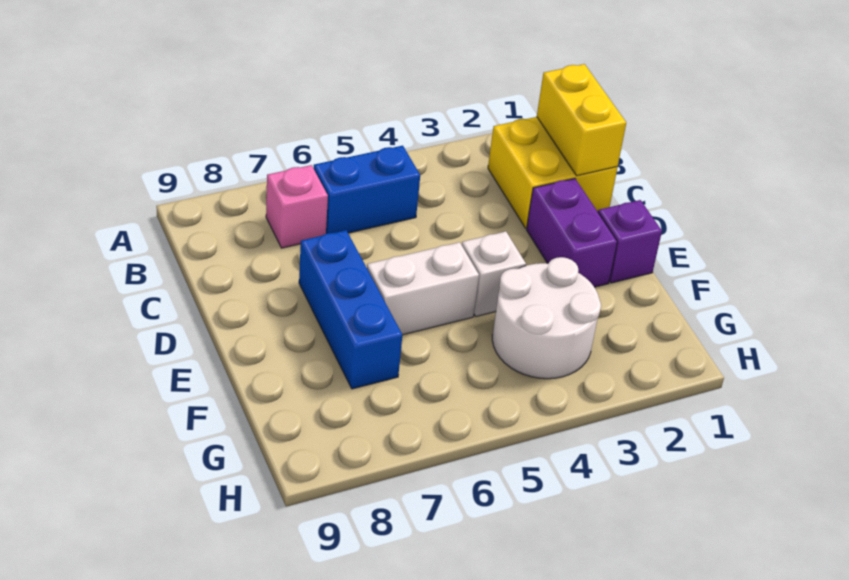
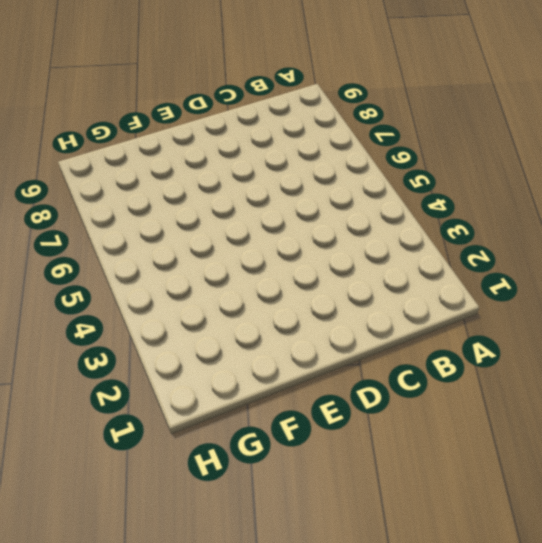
none -> yellow 2x2 brick [488,117,618,228]
none -> blue 1x2 brick [314,146,420,234]

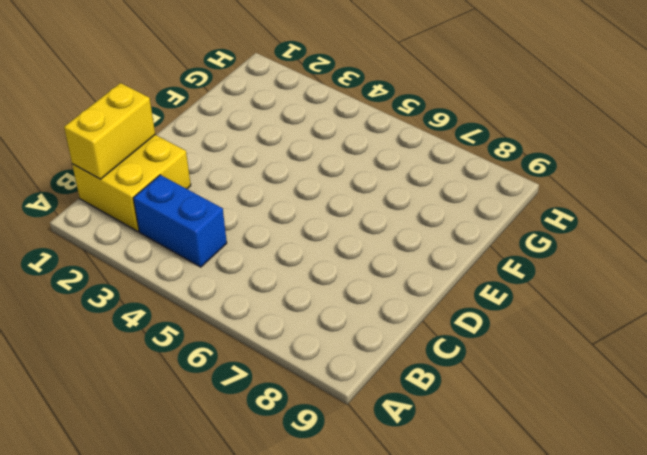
blue 1x2 brick [133,175,227,267] -> blue 1x2 brick moved to [314,146,420,234]
none -> pink 1x1 brick [266,165,328,248]
none -> purple 1x2 brick [527,178,617,287]

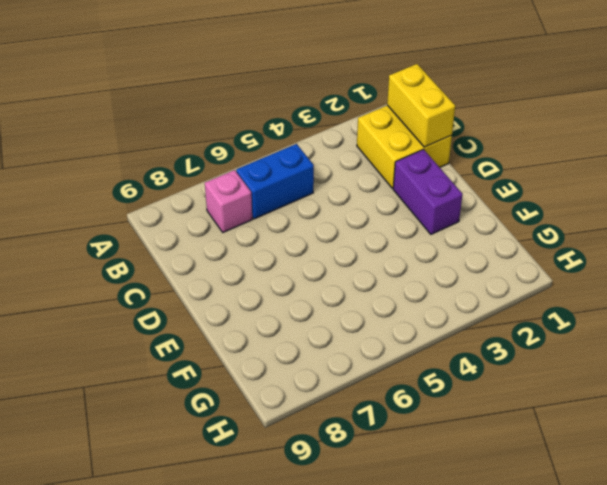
none -> blue 1x3 brick [299,230,402,389]
none -> purple 1x1 brick [598,200,662,283]

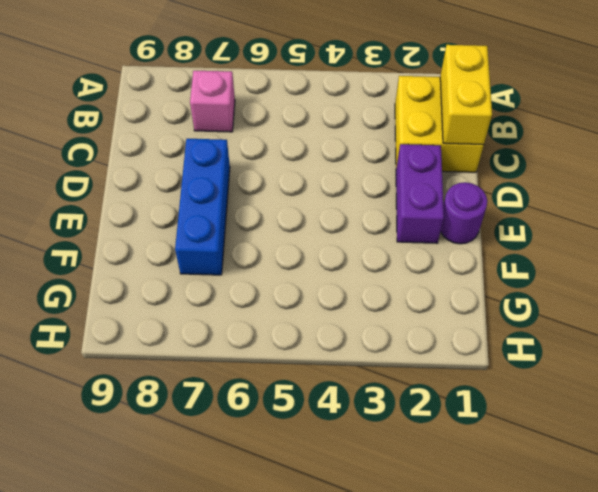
purple 1x1 round brick [441,182,487,244] -> purple 1x1 brick [598,200,662,283]
none -> blue 1x2 brick [314,146,420,234]
none -> white 1x1 brick [462,231,526,317]

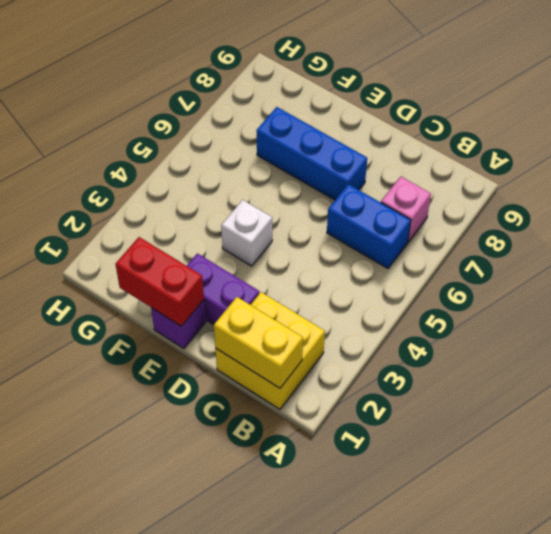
blue 1x2 brick [327,184,411,268] -> blue 1x2 brick turned to [314,146,420,234]
red 1x2 brick [115,237,204,326] -> none
none -> white 1x2 brick [367,242,479,335]
none -> white 2x2 round brick [492,257,601,379]

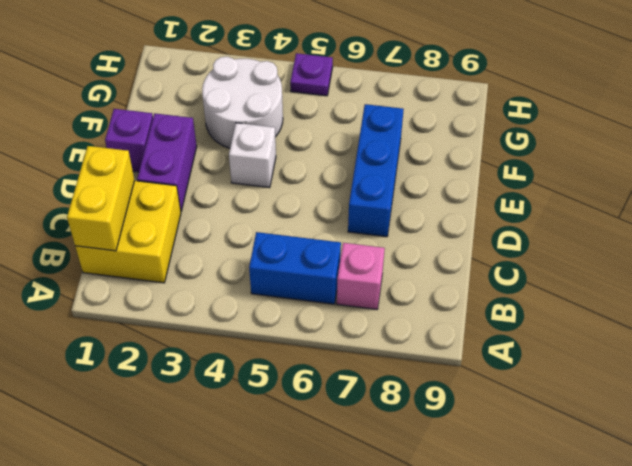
purple 1x1 plate [290,53,333,96] -> none
none -> white 1x2 brick [367,242,479,335]

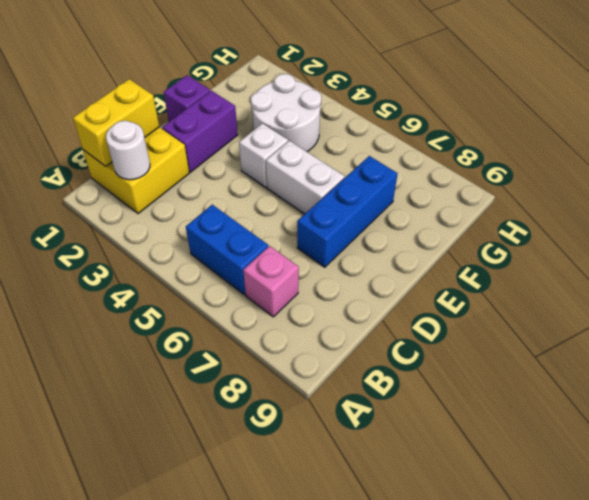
white 1x1 round brick [106,121,150,180] -> none

